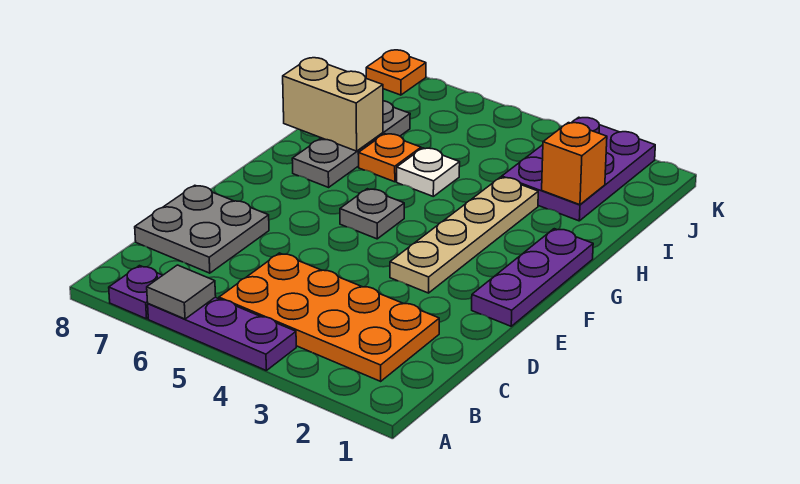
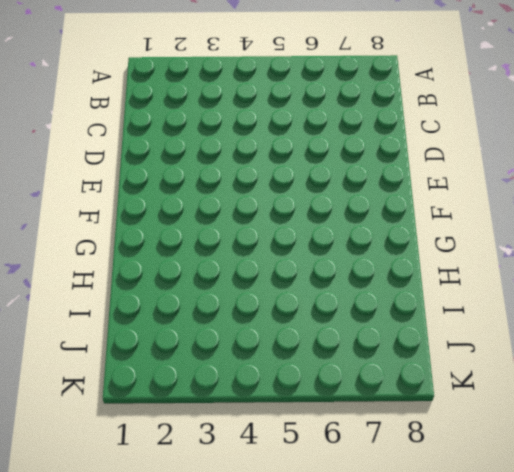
none -> purple 1x3 plate [148,297,296,370]
none -> purple 1x1 plate [109,266,163,319]
none -> orange 2x4 plate [219,253,439,381]

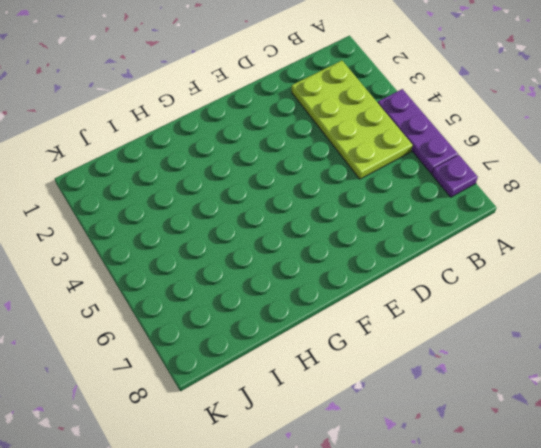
lime 2x4 plate [292,61,413,179] -> orange 2x4 plate [219,253,439,381]
none -> grey 2x2 plate [135,185,269,273]
none -> purple 1x3 plate [472,229,593,326]
none -> tan 1x4 plate [390,177,538,293]

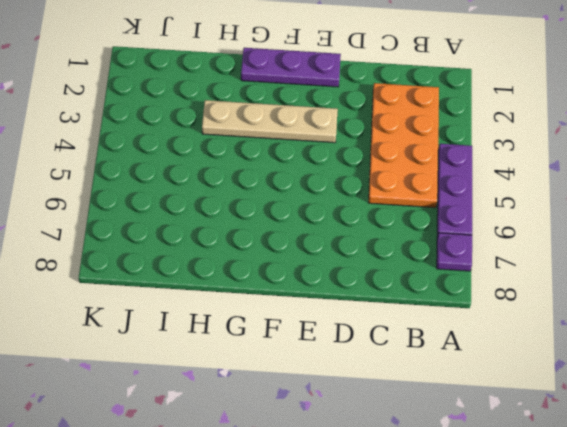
none -> grey 2x2 plate [135,185,269,273]
none -> grey 1x1 plate [340,189,404,239]
none -> grey 1x3 plate [292,101,410,187]

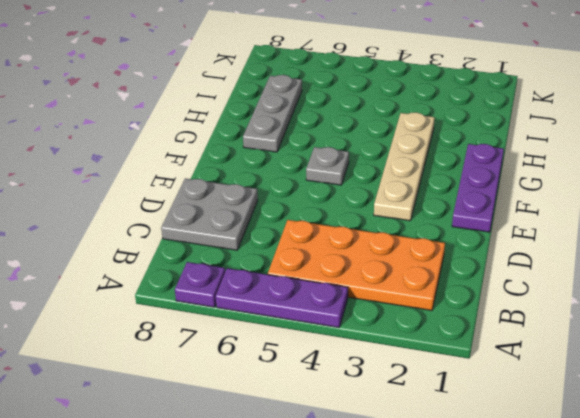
none -> white 1x1 plate [397,148,460,196]
none -> orange 1x1 plate [358,134,421,182]
none -> purple 2x3 plate [502,117,655,221]

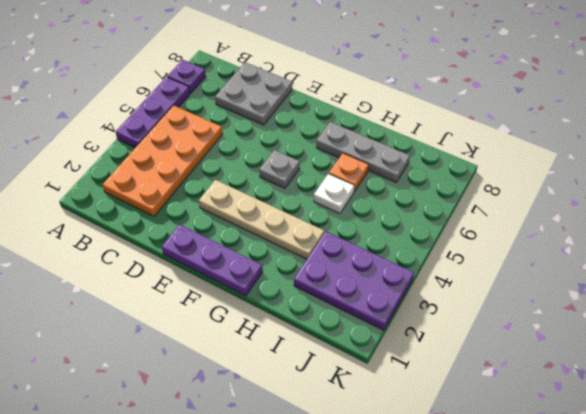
none -> orange 1x1 plate [366,50,426,95]
none -> grey 1x1 tile [147,265,216,319]
none -> tan 1x2 brick [283,58,383,151]

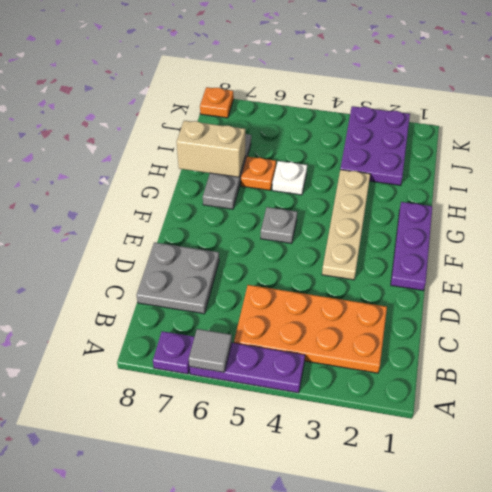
none -> orange 1x1 brick [542,123,607,205]

